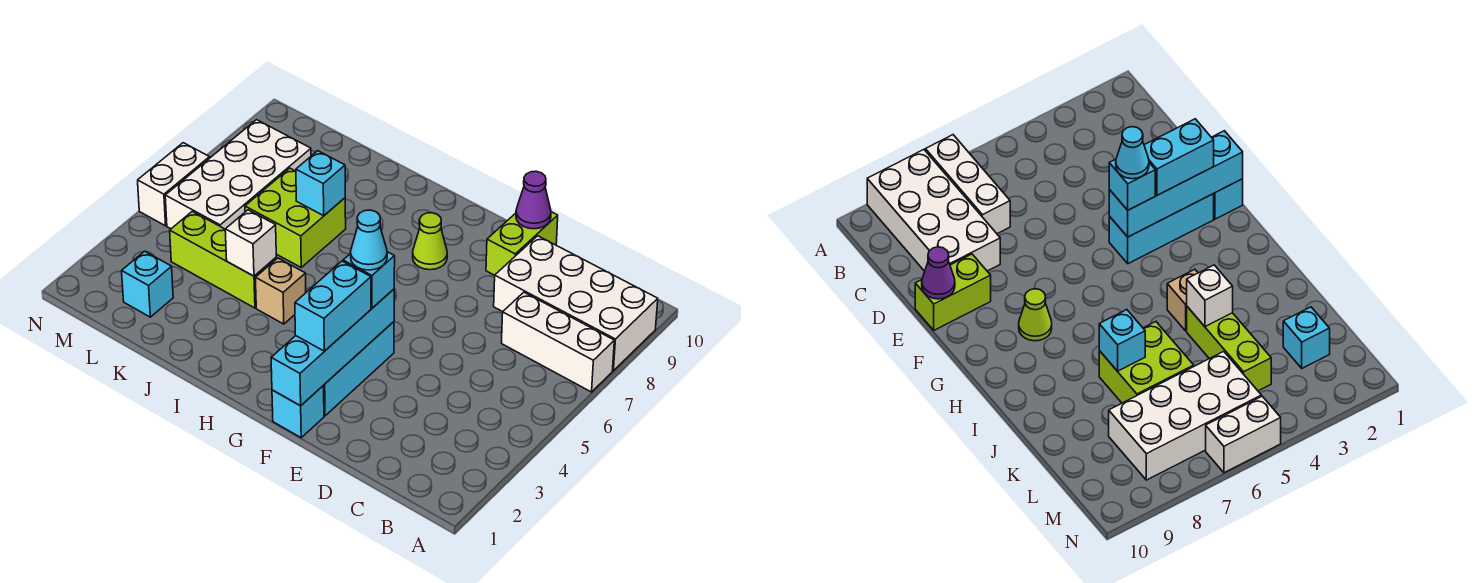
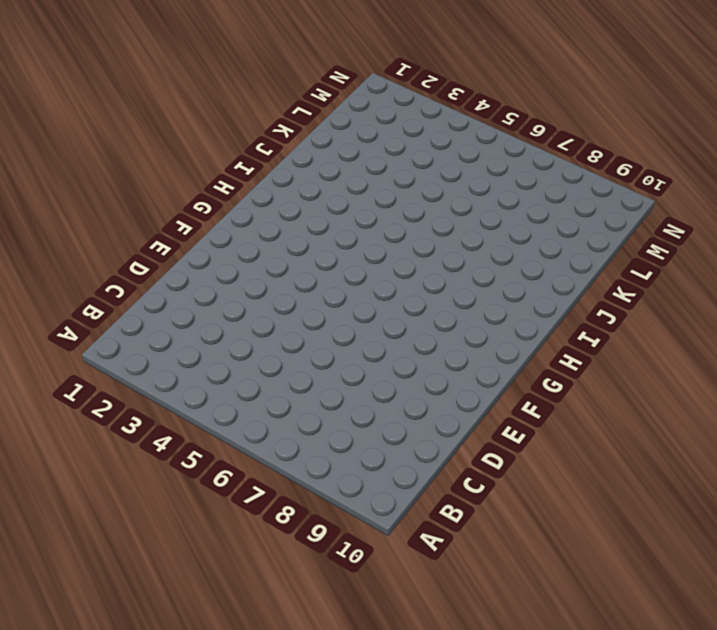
none -> white 1x3 brick [502,292,614,392]
none -> white 2x4 brick [494,236,658,371]
none -> lime 1x2 brick [486,212,558,275]

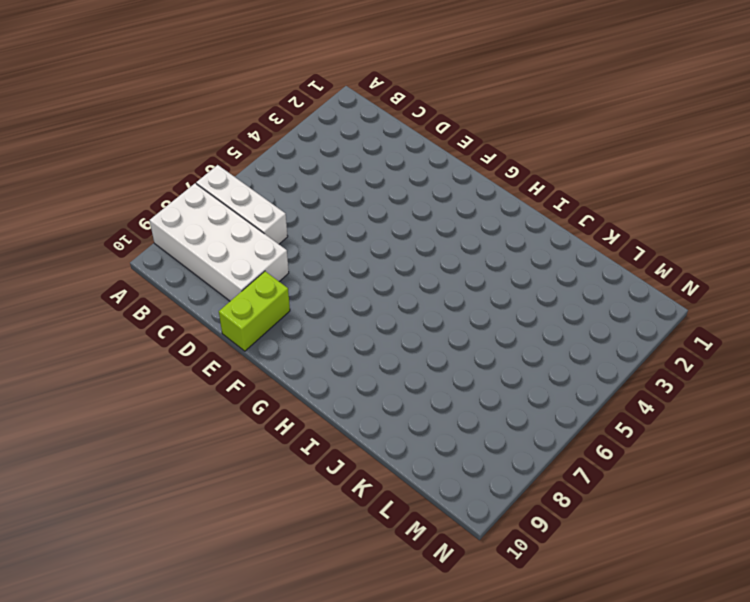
none -> cyan 1x1 brick [272,385,324,438]
none -> cyan 1x3 brick [324,322,394,416]
none -> lime 1x1 cone [413,213,447,270]

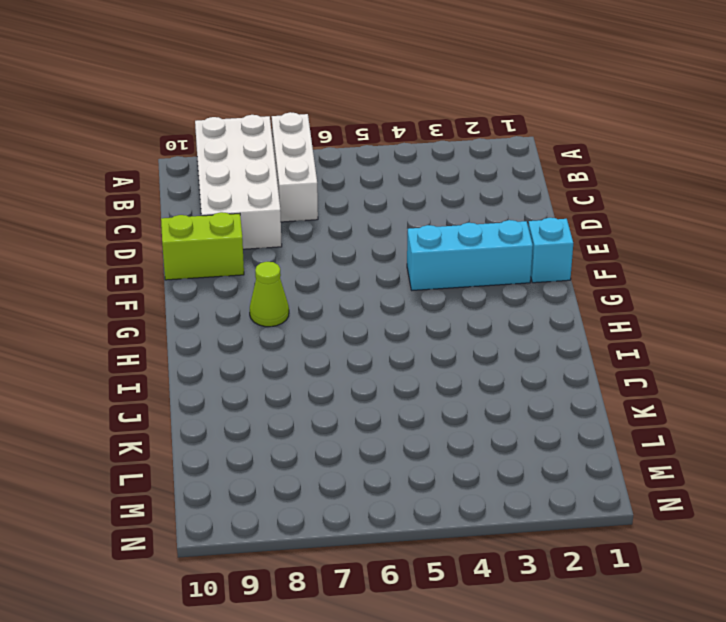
none -> tan 1x1 brick [255,258,306,324]
none -> lime 1x3 brick [170,211,276,308]
none -> lime 2x2 brick [245,168,346,267]

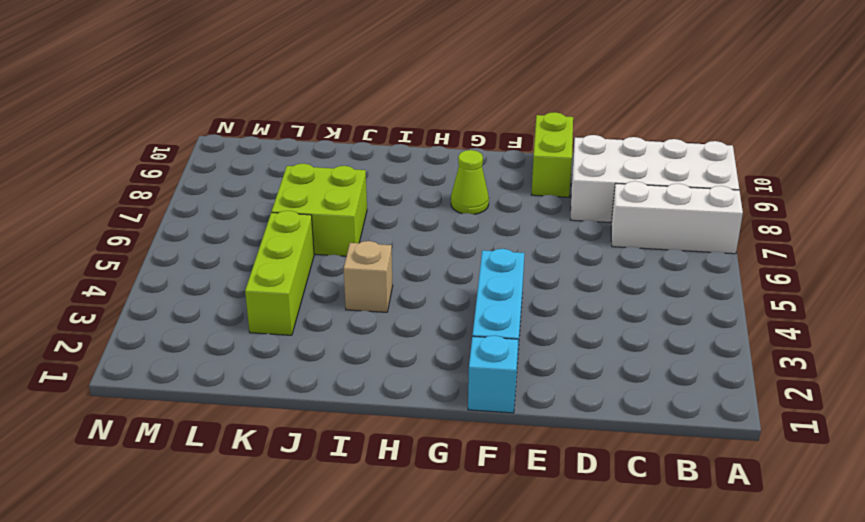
lime 1x3 brick [245,211,314,335] -> lime 1x3 brick turned to [170,211,276,308]
none -> cyan 1x1 brick [122,251,173,317]
none -> white 2x4 brick [165,120,311,229]
none -> white 1x2 brick [138,143,210,226]

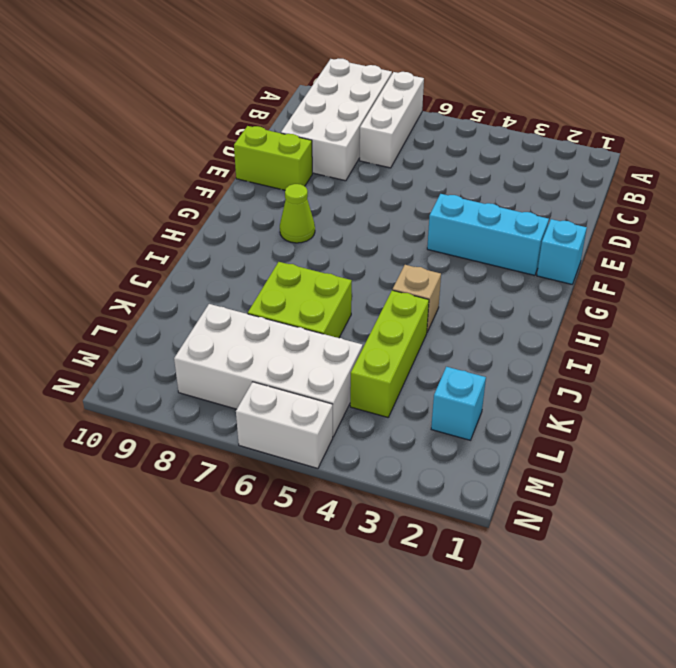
none -> purple 1x1 cone [516,171,551,229]
none -> cyan 1x4 brick [271,289,394,406]
none -> white 1x1 brick [225,210,276,276]

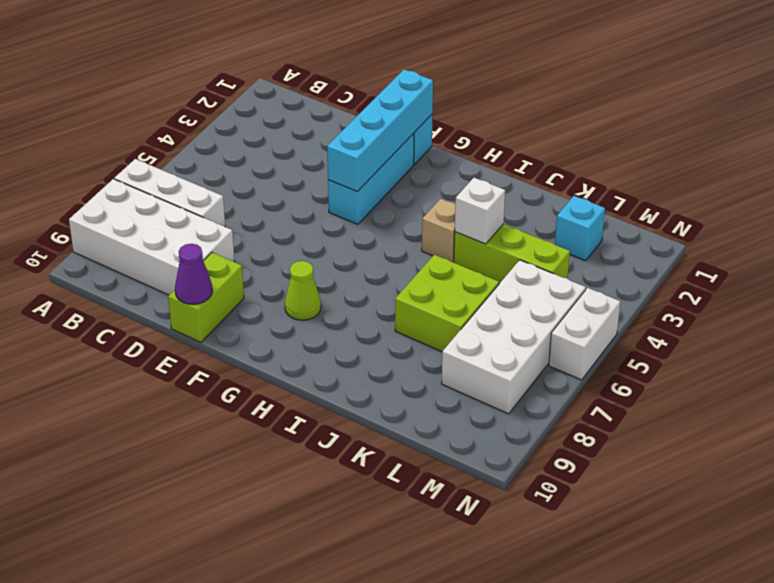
none -> cyan 1x1 brick [296,151,345,216]
none -> cyan 1x2 brick [295,261,371,351]
none -> cyan 1x1 brick [343,252,395,308]

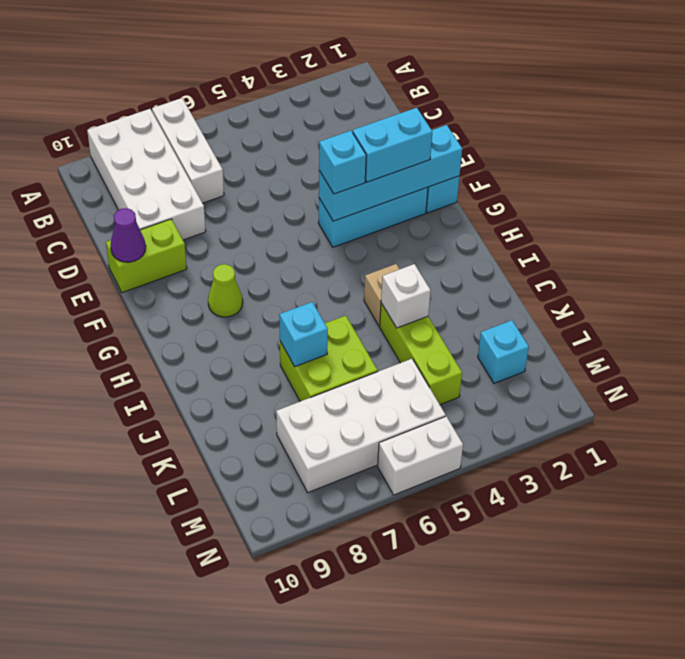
none -> cyan 1x1 cone [351,210,387,270]

